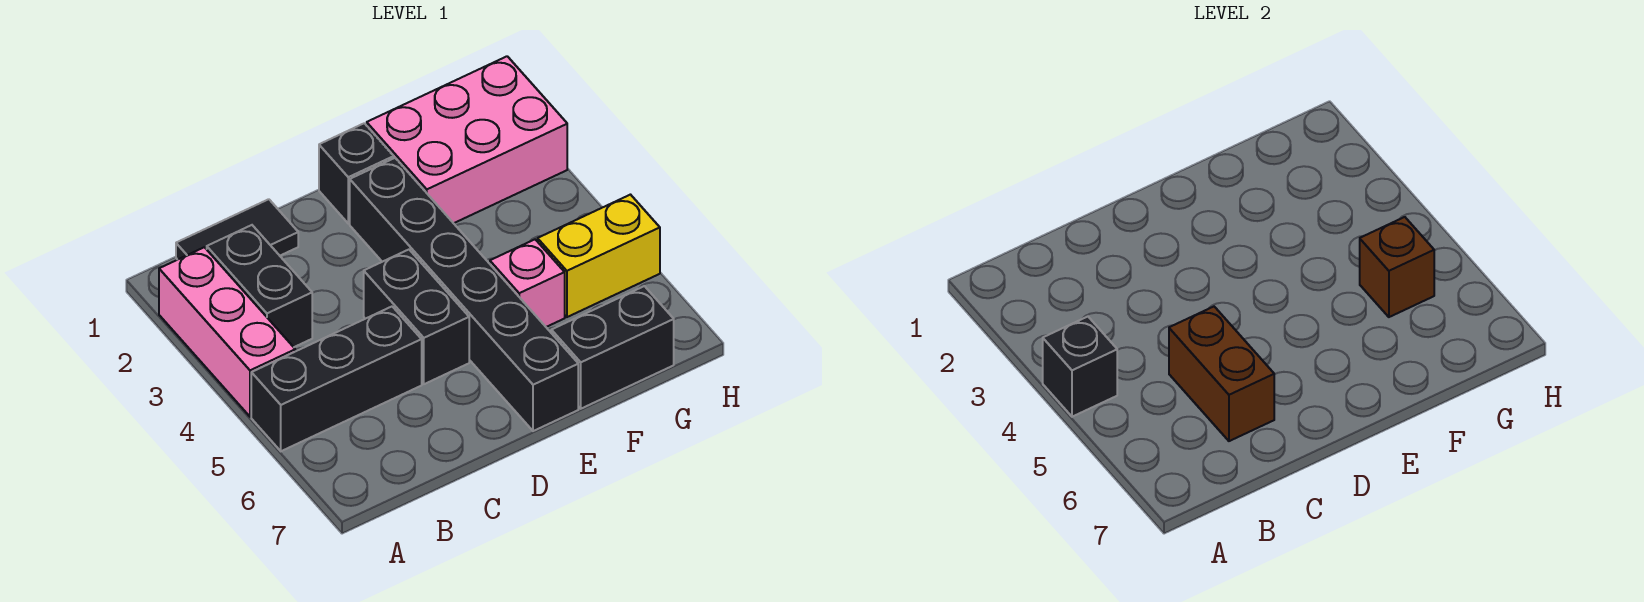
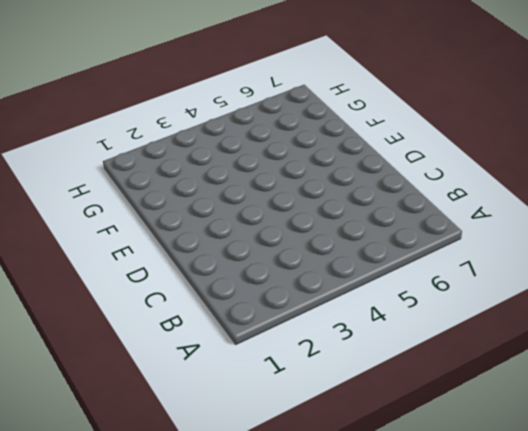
none -> pink 1x3 brick [159,247,295,417]
none -> black 1x3 brick [251,307,422,451]
none -> black 1x2 tile [176,199,298,260]

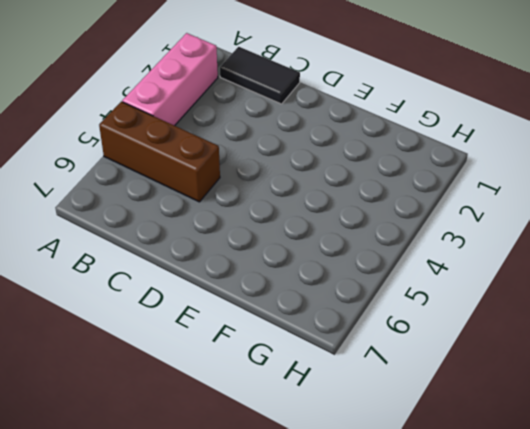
brown 1x3 brick [99,102,220,202] -> black 1x3 brick [251,307,422,451]
none -> black 1x2 brick [207,225,312,347]
none -> black 1x2 brick [364,250,469,384]
none -> black 1x1 brick [319,123,394,223]

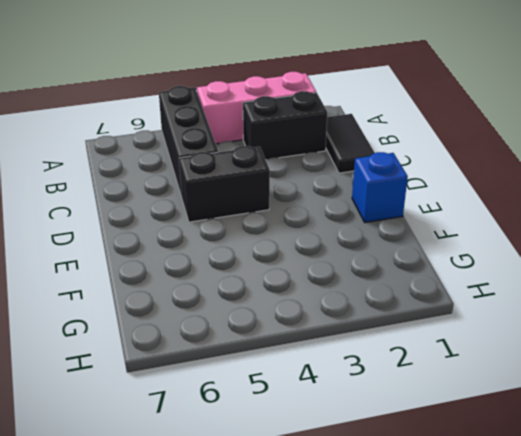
blue 1x1 brick [352,152,408,222] -> black 1x1 brick [319,123,394,223]
none -> black 1x6 brick [350,158,578,431]
none -> pink 2x3 brick [367,56,567,223]
none -> pink 1x1 brick [490,240,565,327]

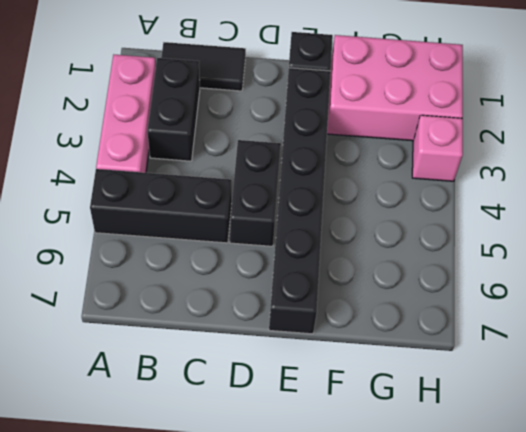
pink 1x1 brick [412,115,463,181] -> pink 1x1 brick moved to [490,240,565,327]
none -> black 1x2 brick [551,286,674,409]
none -> yellow 1x2 brick [538,195,660,317]
none -> black 1x1 brick [1043,317,1117,417]

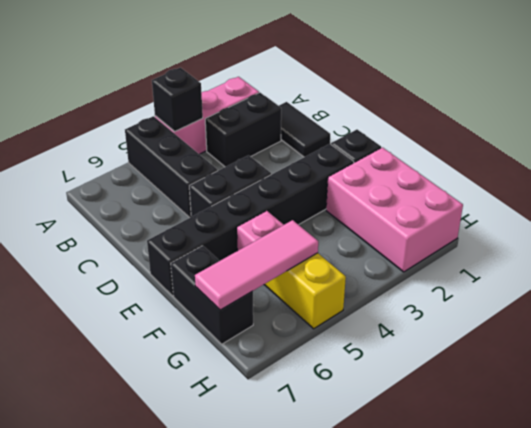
pink 1x3 tile [195,220,318,310] -> brown 1x1 brick [1360,217,1434,317]
none -> brown 1x2 brick [1169,307,1274,441]

